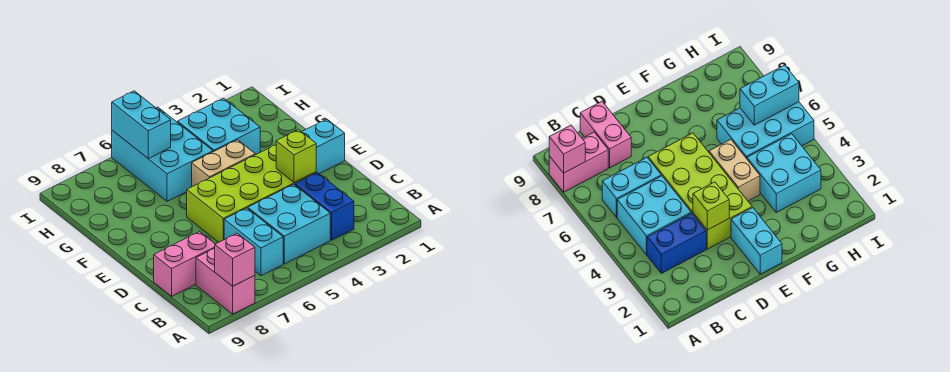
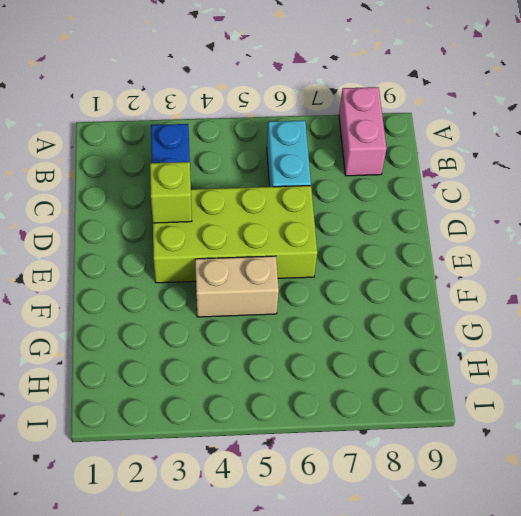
none -> cyan 2x2 brick [248,184,330,264]
none -> pink 1x2 brick [154,232,215,296]
none -> cyan 1x2 brick [302,119,345,174]

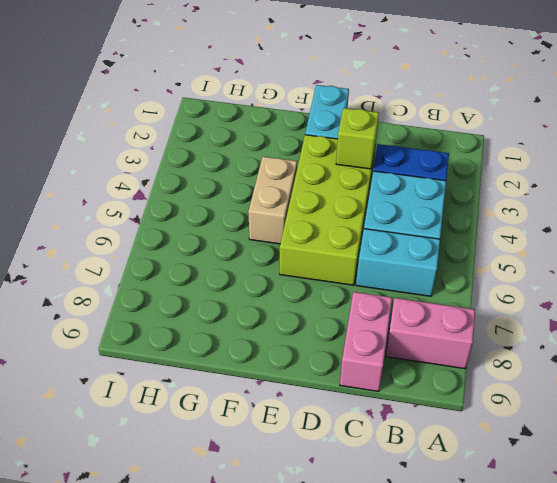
none -> cyan 2x2 brick [178,98,260,155]
none -> cyan 2x3 brick [112,107,213,201]
none -> pink 1x1 brick [214,233,255,286]

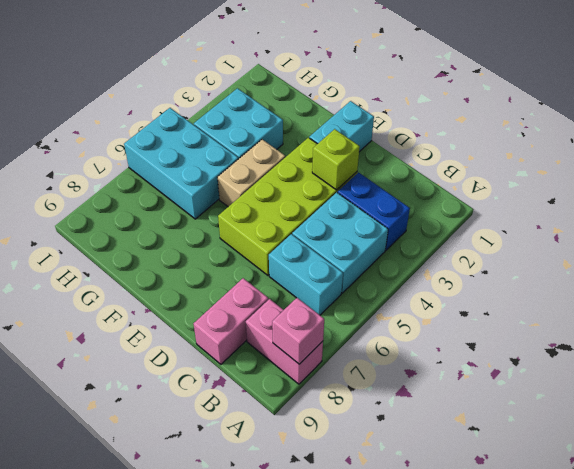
none -> cyan 1x2 brick [112,91,171,159]

